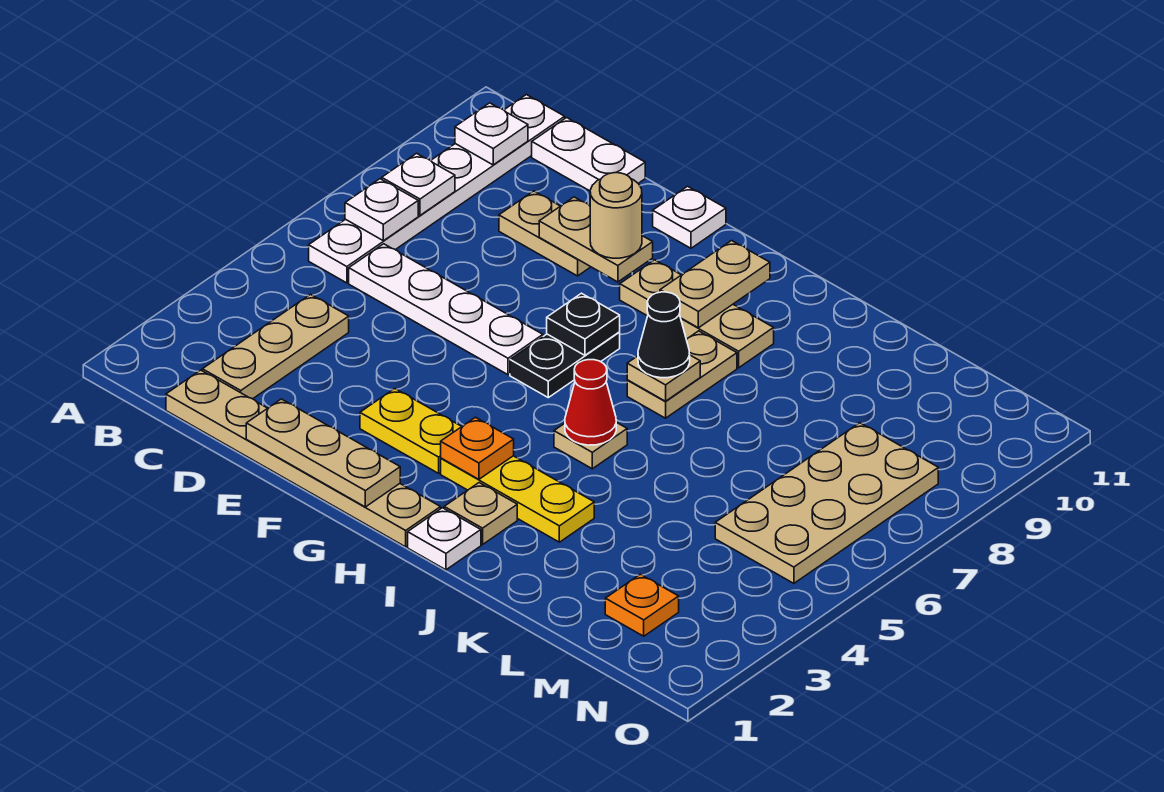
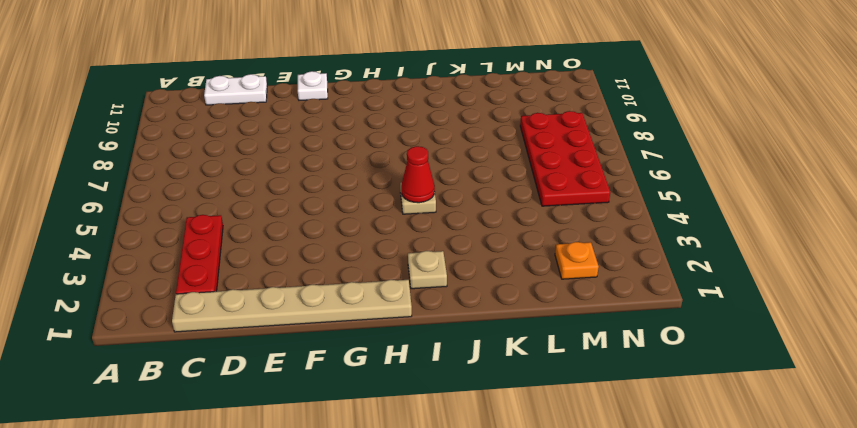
red 1x3 plate [176,215,223,294] -> tan 1x3 plate [202,294,349,399]
red 2x4 plate [520,111,610,206] -> tan 2x4 plate [715,423,938,583]
none -> white 1x6 plate [309,95,565,283]
none -> white 1x4 plate [349,244,543,375]
none -> tan 1x2 plate [499,191,590,276]

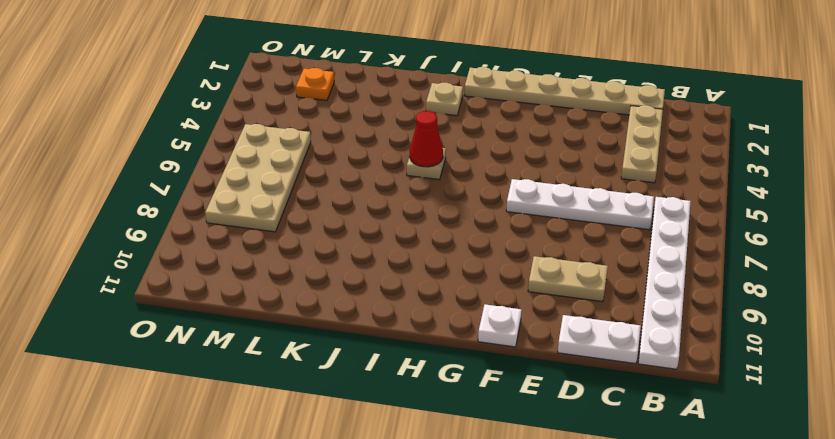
none -> yellow 1x2 plate [360,389,462,473]
none -> black 1x2 plate [510,332,620,398]
none -> tan 1x3 plate [620,260,774,368]

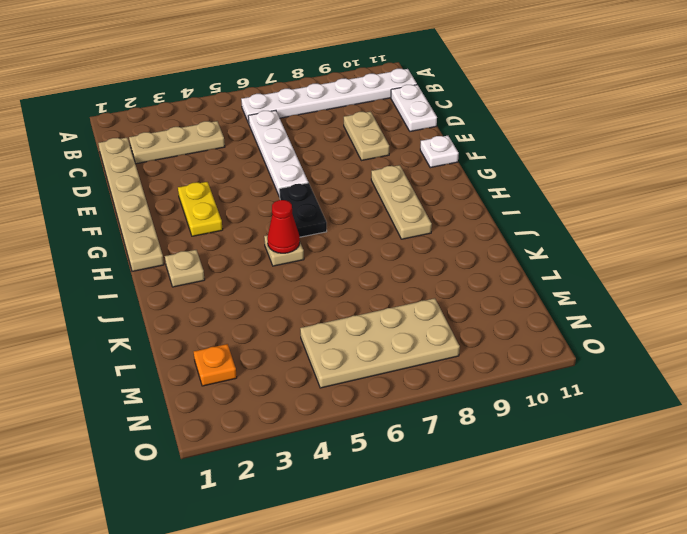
black 1x2 plate [279,183,327,237] -> black 1x2 plate turned to [510,332,620,398]
none -> yellow 1x3 plate [441,456,594,542]
none -> white 1x1 plate [408,508,481,570]
none -> tan 1x2 plate [627,331,737,418]

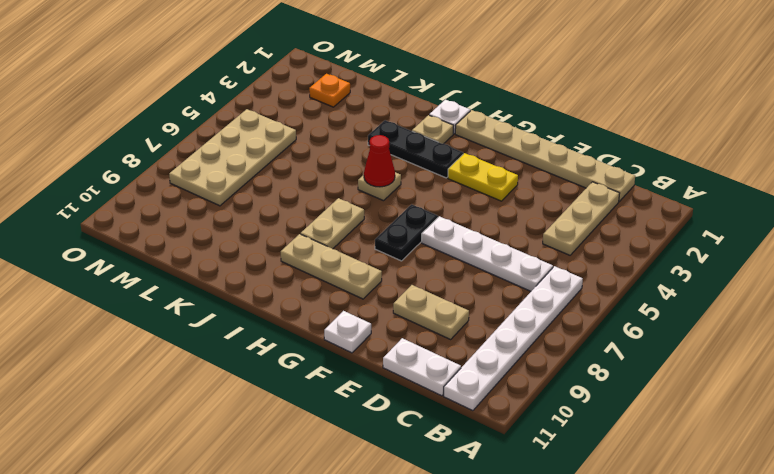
black 1x3 plate [368,120,463,178] -> yellow 1x3 plate [441,456,594,542]
none -> white 1x1 plate [345,179,418,241]
none -> white 1x1 plate [382,153,455,215]
none -> white 1x1 plate [455,103,528,165]

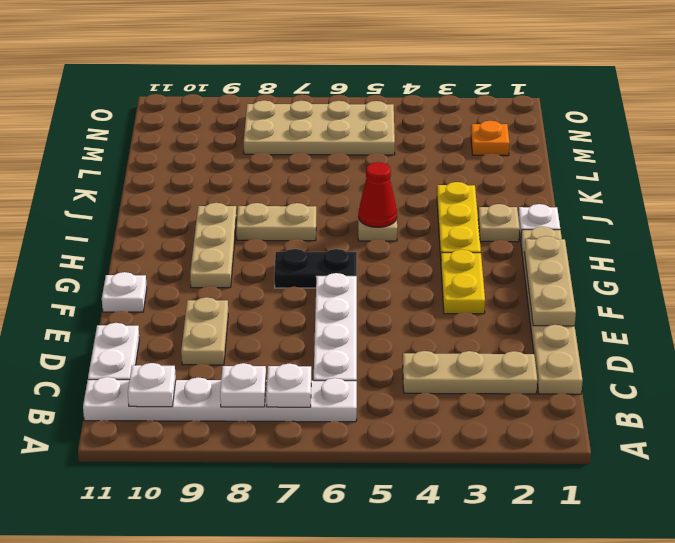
none -> tan 1x2 plate [539,197,653,282]
none -> black 1x1 plate [547,293,620,355]
none -> orange 1x1 plate [441,417,514,479]

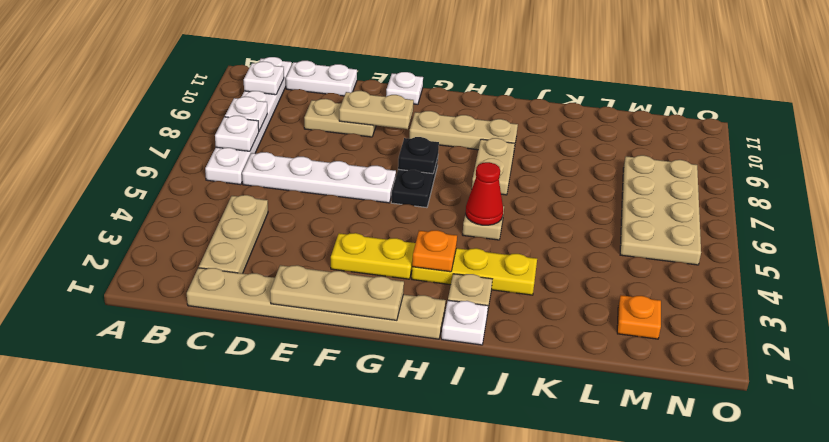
none -> tan 1x2 plate [660,241,770,328]
none -> tan 1x1 plate [627,355,700,401]
none -> tan 1x1 round brick [590,173,642,258]

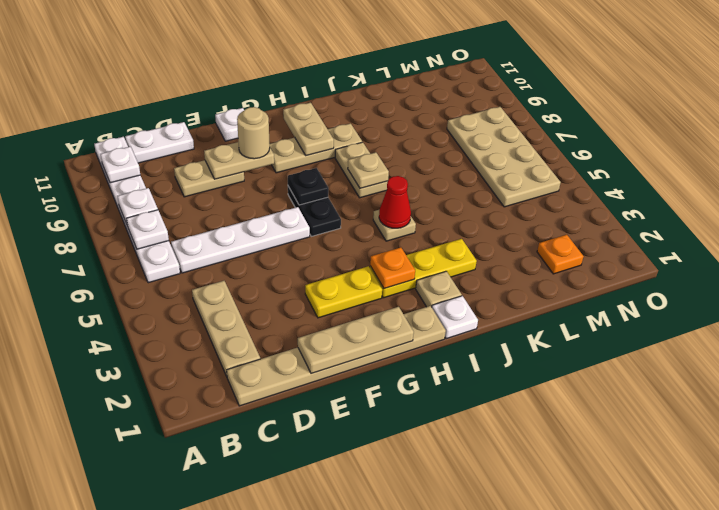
none -> black 1x1 cone [638,292,690,378]

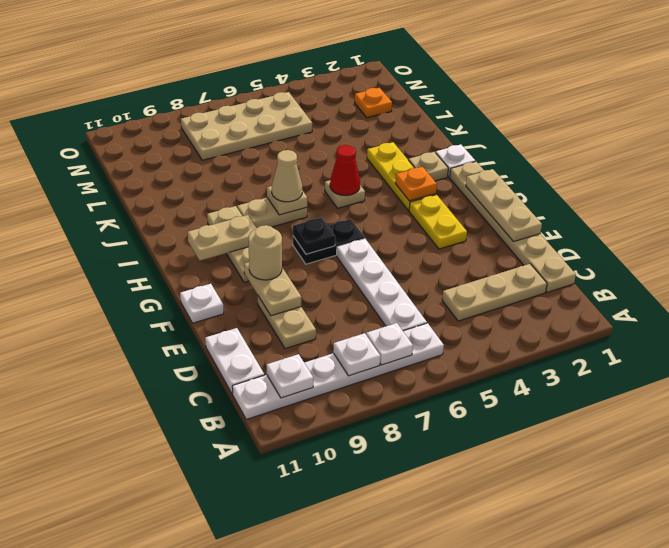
tan 1x1 cone [272,150,302,202] -> black 1x1 cone [638,292,690,378]

